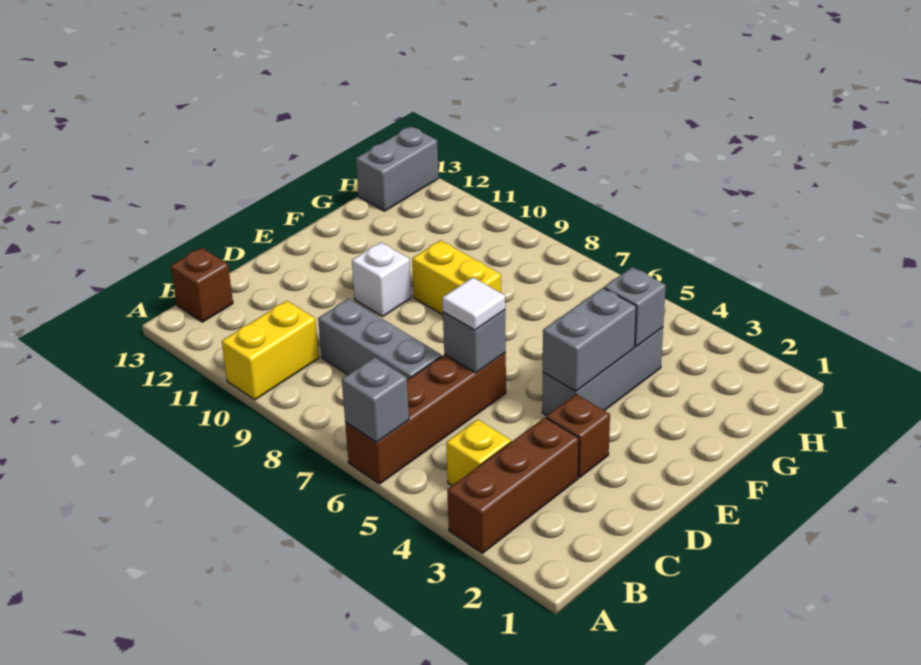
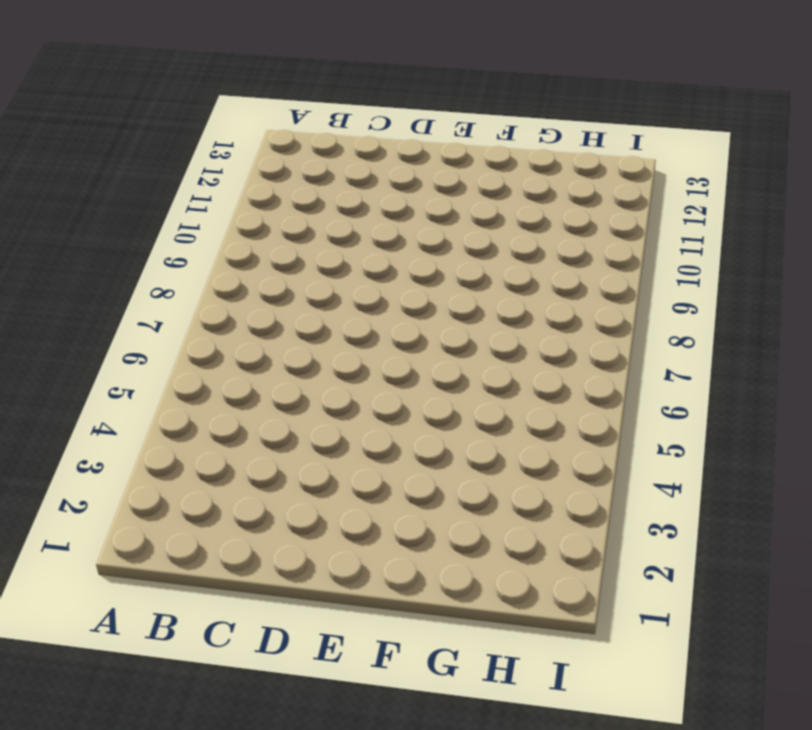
none -> brown 1x3 brick [447,417,579,553]
none -> brown 1x4 brick [345,353,506,484]
none -> yellow 1x2 brick [222,301,319,400]

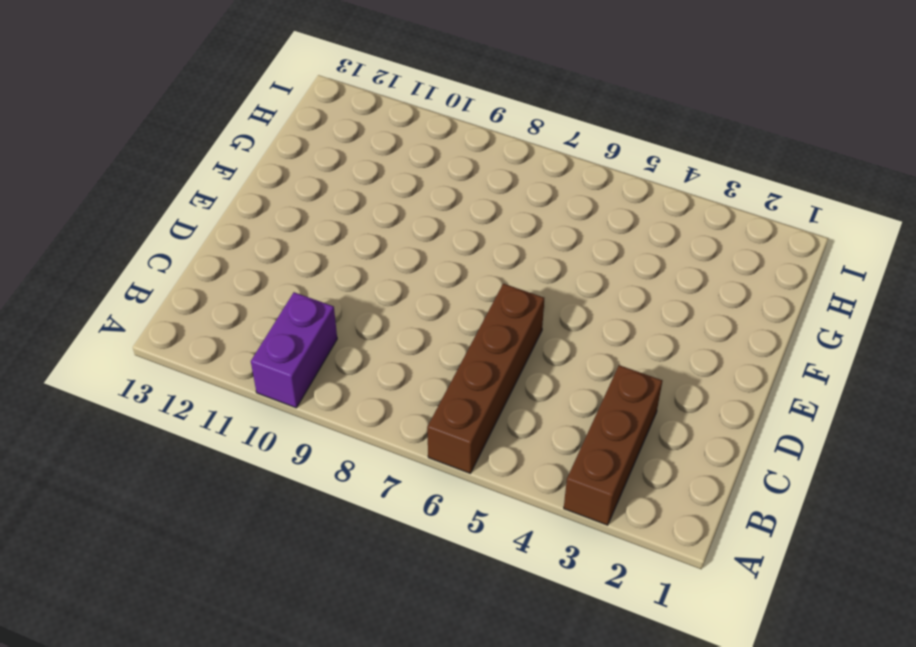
purple 1x2 brick [251,292,337,408] -> yellow 1x2 brick [222,301,319,400]
none -> yellow 1x1 brick [446,419,511,486]
none -> brown 1x1 brick [171,248,233,322]
none -> grey 1x3 brick [318,299,441,380]

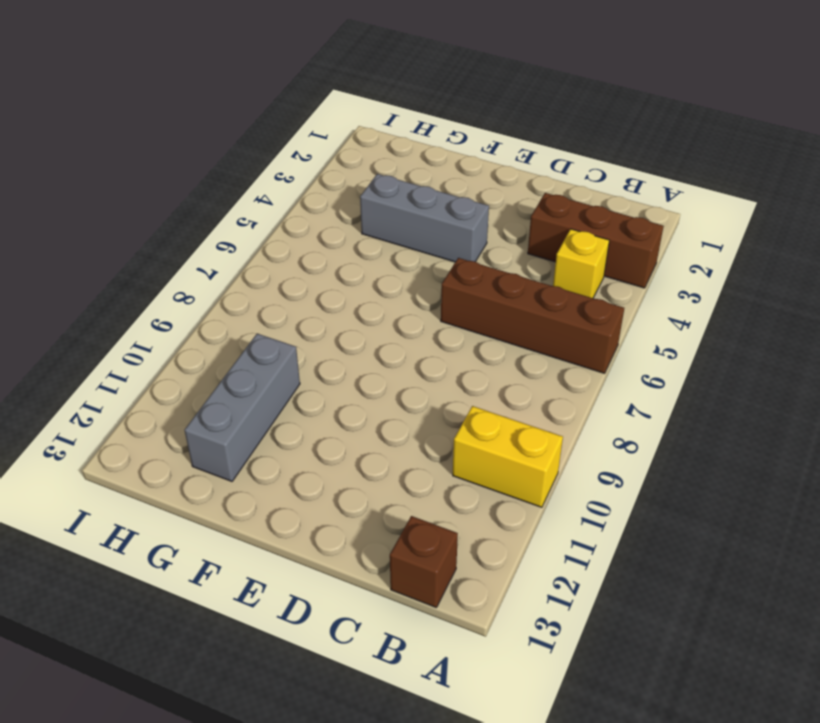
grey 1x3 brick [185,334,300,481] -> grey 1x3 brick moved to [318,299,441,380]
none -> brown 1x1 brick [546,394,610,478]
none -> white 1x1 brick [352,242,411,316]
none -> yellow 1x2 brick [412,240,501,315]

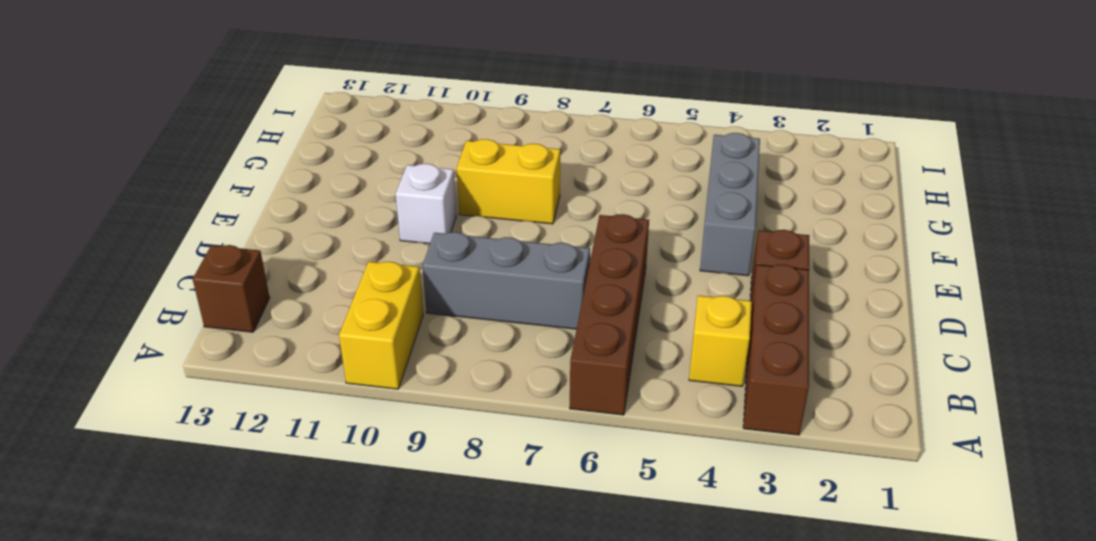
none -> grey 1x2 brick [356,126,439,211]
none -> grey 1x1 brick [342,357,409,442]
none -> grey 1x1 brick [443,310,506,373]

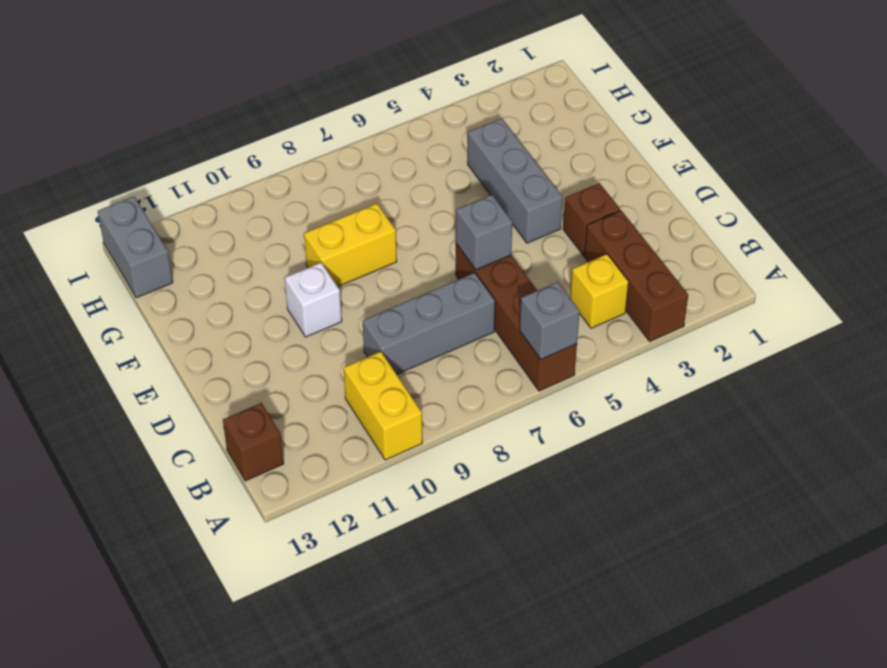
none -> grey 1x2 brick [543,288,636,391]
none -> grey 1x1 brick [604,267,666,347]
none -> white 1x1 tile [442,277,505,330]

